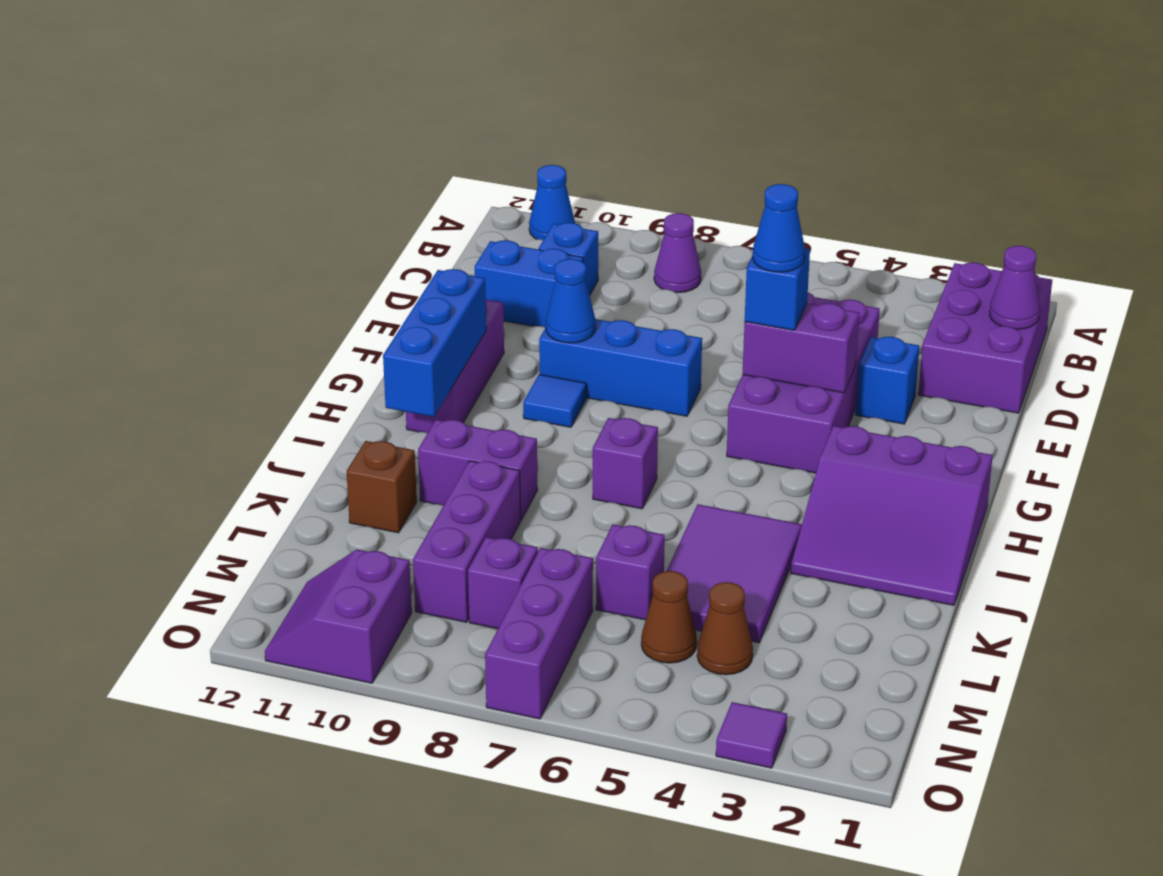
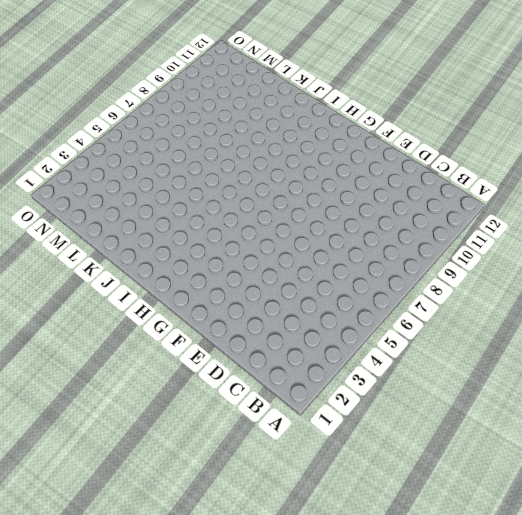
none -> blue 1x1 cone [529,165,575,240]
none -> purple 2x3 brick [918,262,1052,413]
none -> purple 1x1 cone [654,213,701,293]

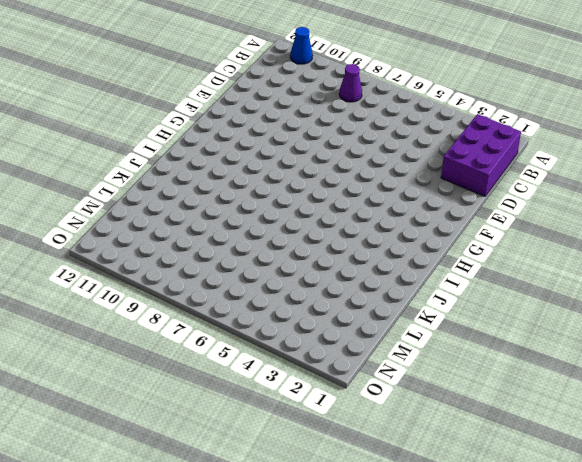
none -> blue 1x1 brick [539,223,598,295]
none -> purple 2x4 brick [727,293,880,473]
none -> blue 1x2 brick [475,240,583,327]

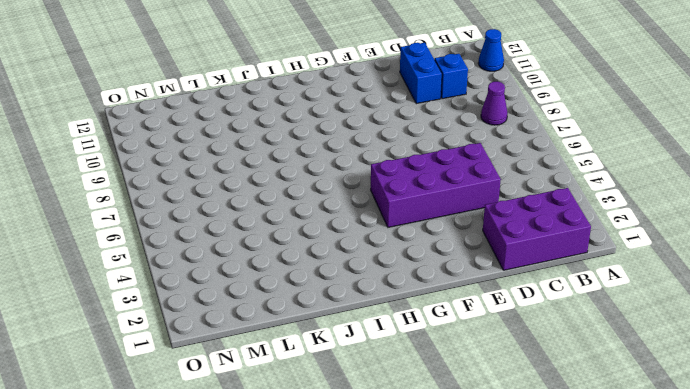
none -> blue 1x1 brick [856,337,919,424]
none -> blue 1x3 brick [539,319,702,416]
none -> purple 1x3 brick [406,300,504,433]

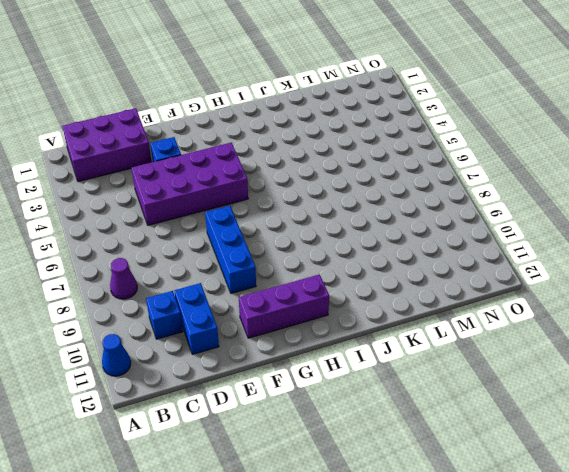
none -> blue 1x1 tile [523,374,586,427]
none -> purple 3x3 slope [791,426,993,605]
none -> purple 1x1 brick [593,418,658,509]

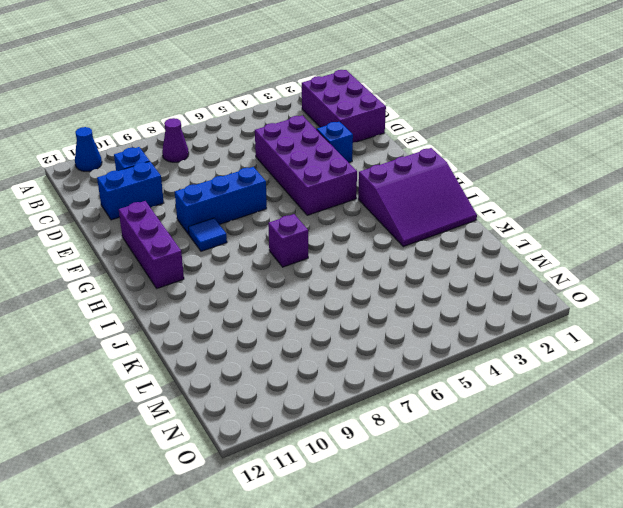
none -> purple 2x3 tile [667,504,802,643]
none -> purple 1x2 brick [418,420,538,521]
none -> purple 1x3 brick [413,461,520,622]

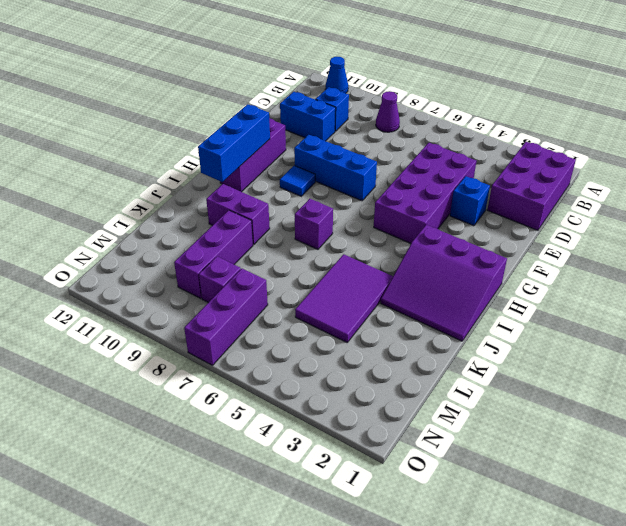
none -> brown 1x1 brick [346,441,417,533]
none -> purple 1x1 brick [596,525,665,620]
none -> brown 1x1 cone [697,582,753,675]

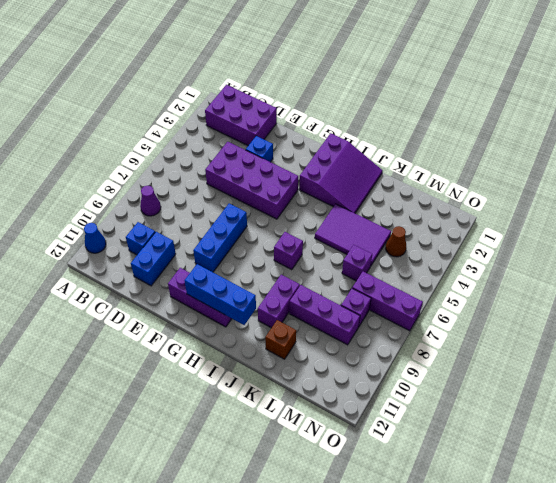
none -> blue 1x1 tile [523,374,586,427]
none -> brown 1x1 cone [641,571,697,663]
none -> purple 2x2 slope [265,549,412,683]

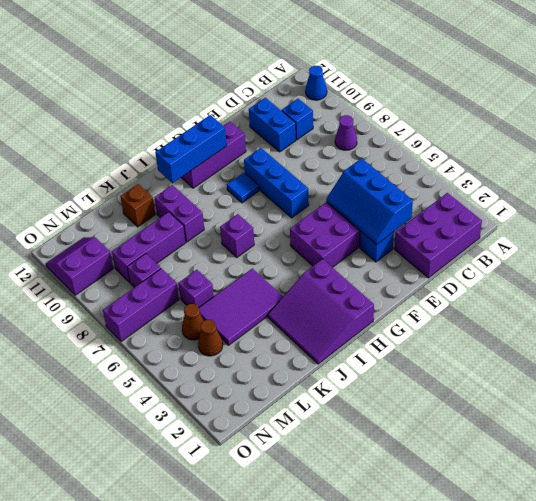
blue 2x3 slope [326,158,413,245] -> none
none -> purple 1x1 tile [716,702,787,768]
none -> purple 1x1 cone [989,246,1040,329]
none -> purple 1x2 brick [743,303,859,393]

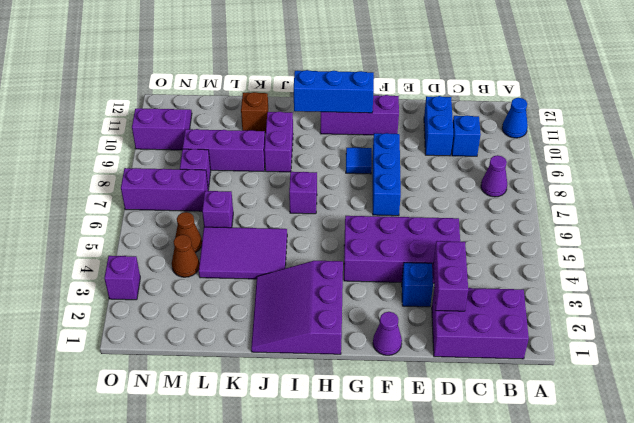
purple 1x2 brick [433,241,468,311] -> purple 1x2 brick moved to [743,303,859,393]
purple 1x1 cone [373,312,402,355] -> purple 1x1 cone moved to [989,246,1040,329]
purple 1x1 brick [104,256,140,300] -> purple 1x1 tile [716,702,787,768]
none -> blue 1x1 cone [546,259,596,343]
none -> blue 1x1 brick [745,248,810,330]
none -> blue 1x1 cone [753,184,805,272]

